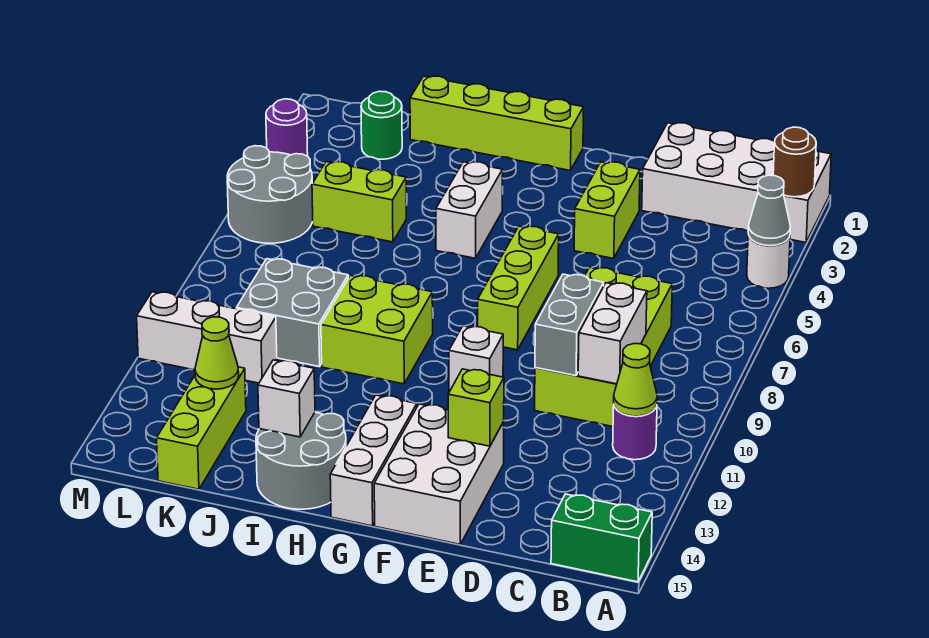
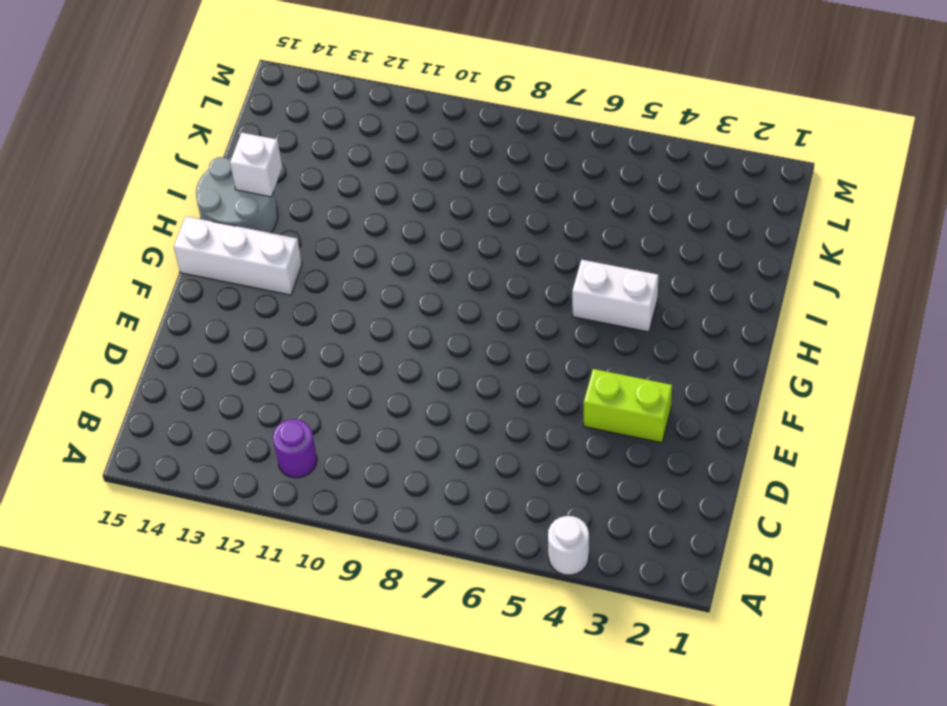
none -> white 2x4 brick [642,123,831,242]
none -> green 1x2 brick [551,494,652,582]
none -> lime 2x4 brick [535,267,672,427]

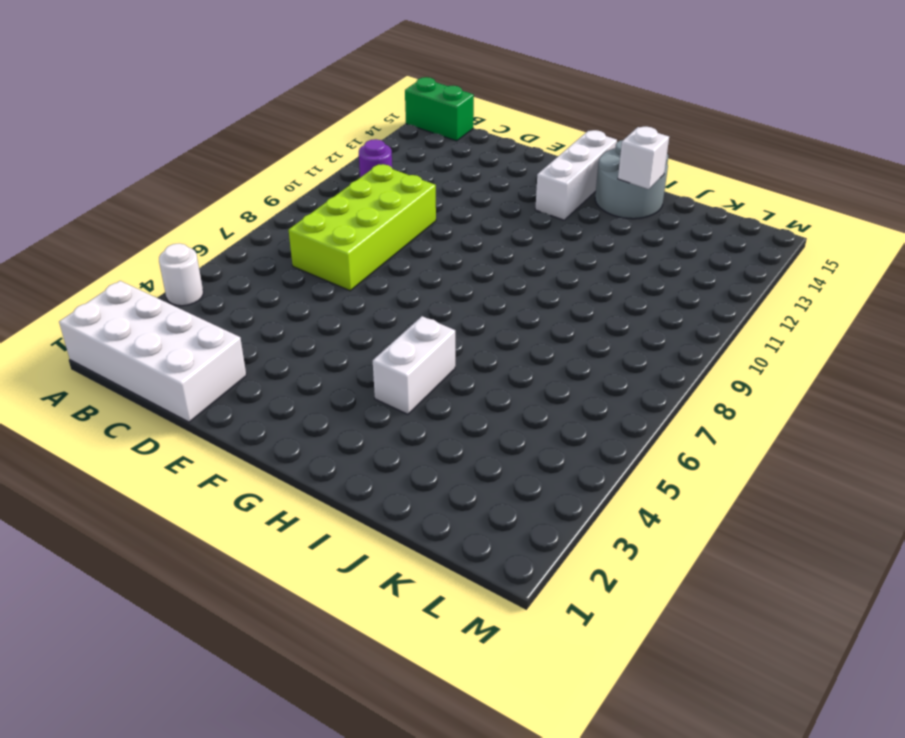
none -> lime 1x2 brick [574,162,640,259]
none -> white 2x3 brick [374,404,504,544]
none -> lime 1x3 brick [478,226,559,350]

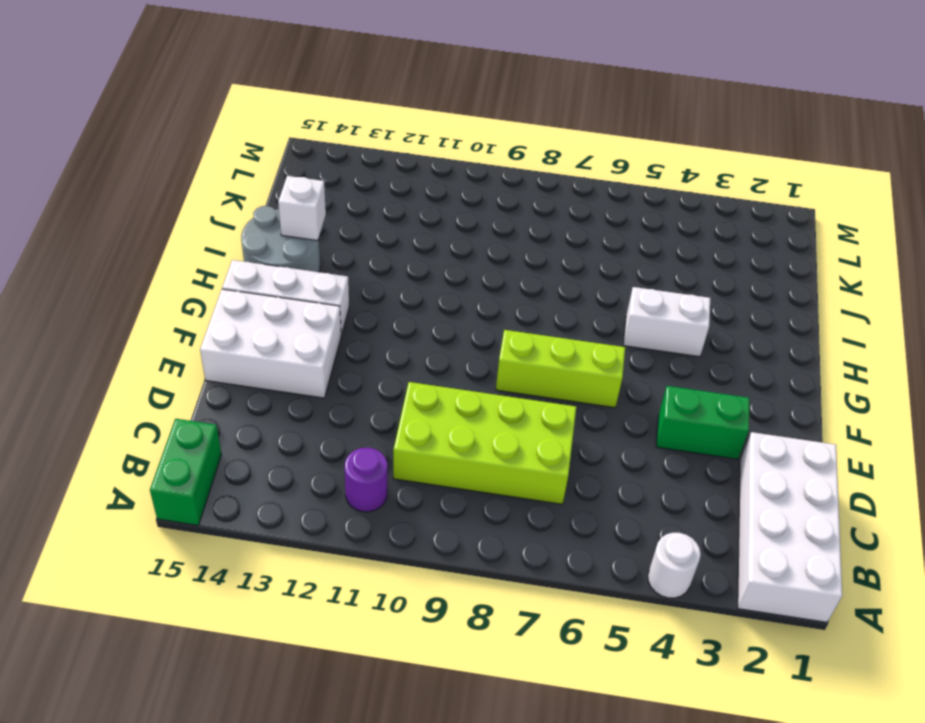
green 1x2 brick [656,386,749,459] -> lime 1x2 brick [574,162,640,259]
none -> white 1x1 brick [449,326,503,392]
none -> lime 1x4 brick [410,76,584,171]
none -> lime 2x2 brick [321,275,433,384]

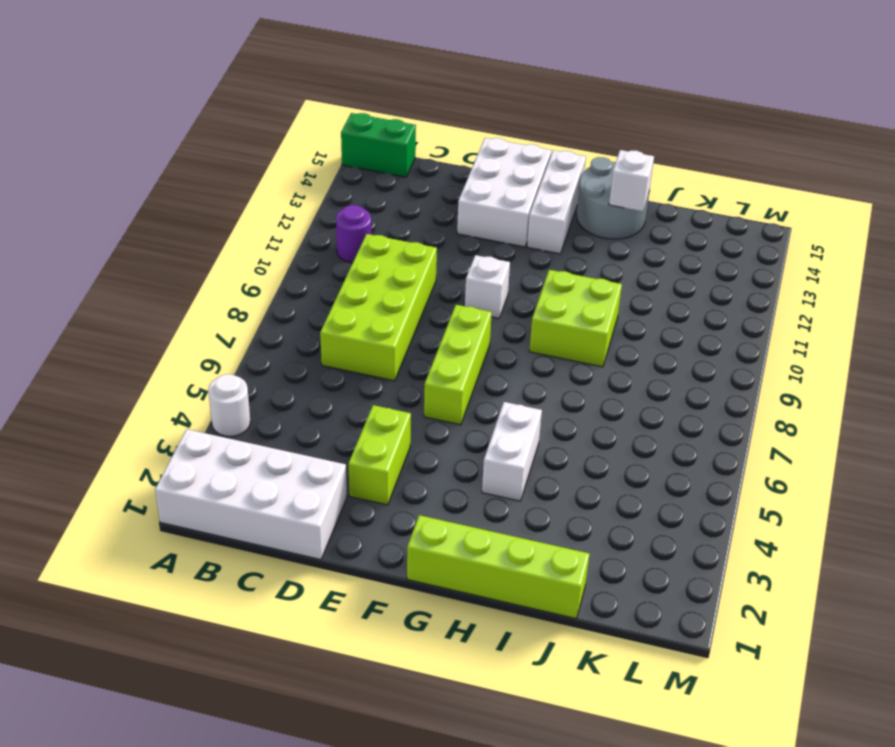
none -> lime 1x2 brick [312,162,406,242]
none -> grey 2x2 brick [236,259,348,367]
none -> green 1x1 round brick [361,91,402,159]

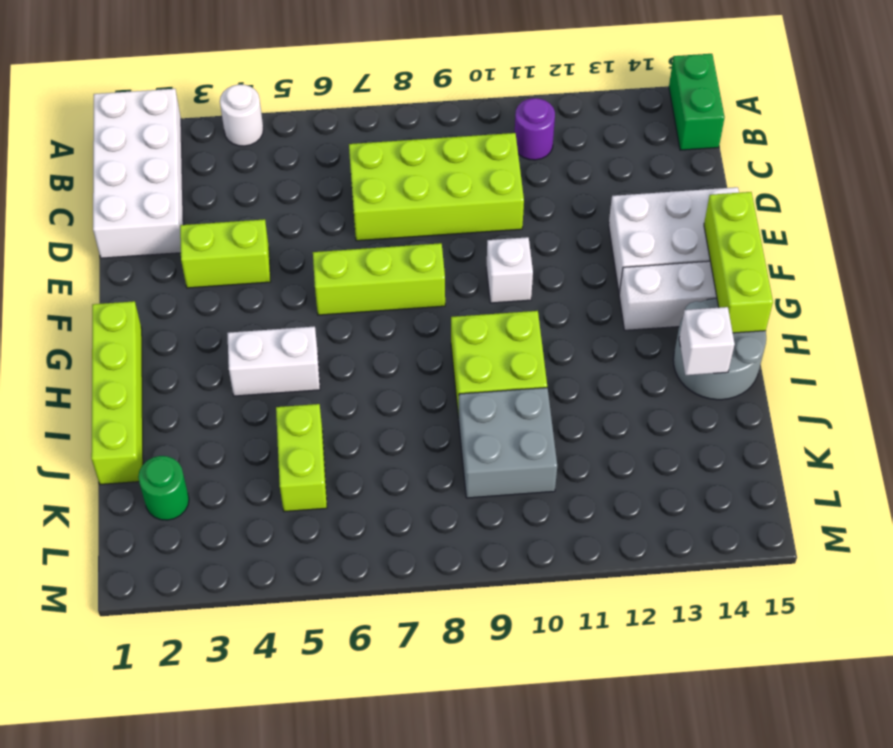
lime 1x3 brick [704,192,773,333] -> lime 1x3 brick turned to [157,367,246,489]
none -> white 1x3 brick [137,292,277,383]
none -> grey 2x2 round brick [227,146,313,243]
none -> purple 1x1 round brick [266,99,308,156]

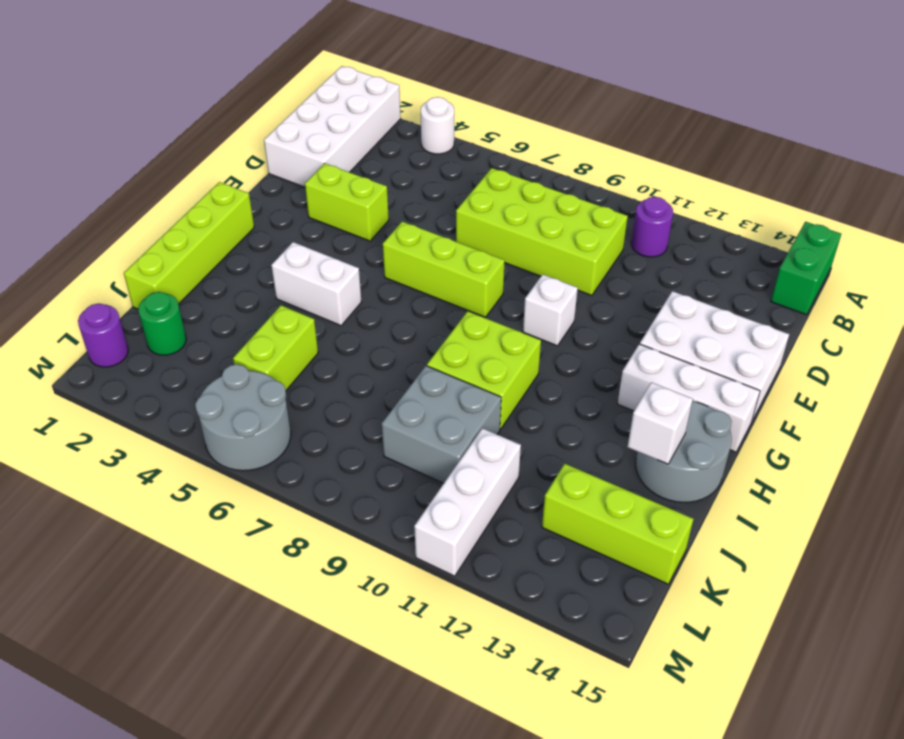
purple 1x1 round brick [78,303,128,367] -> purple 1x1 round brick moved to [266,99,308,156]
none -> brown 1x1 round brick [773,127,816,197]
none -> grey 1x1 cone [748,175,791,246]
none -> lime 1x1 cone [614,344,657,416]

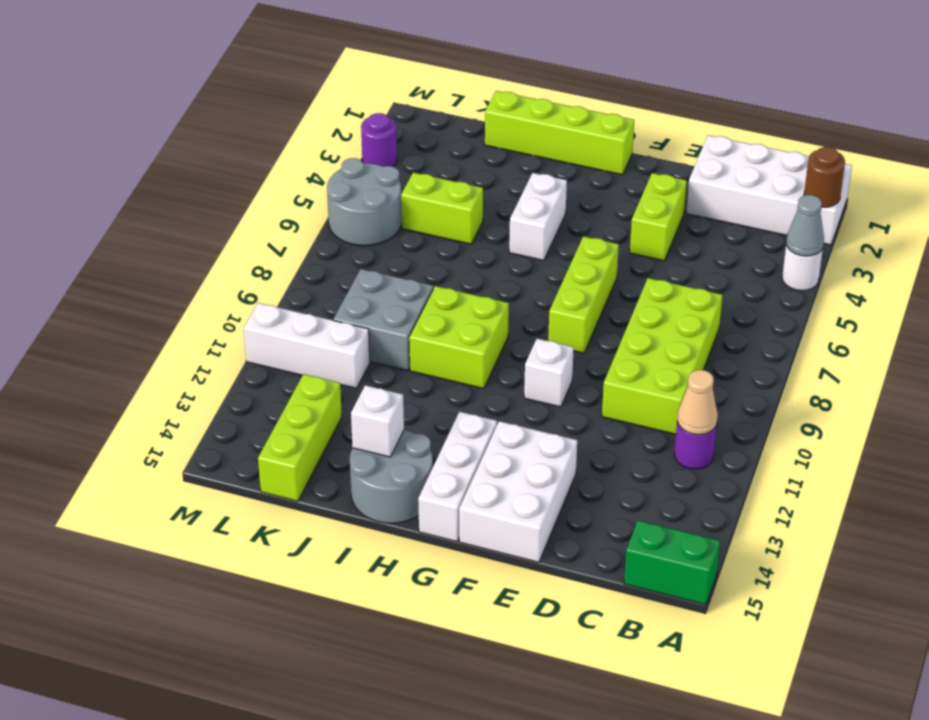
tan 1x1 cone [677,370,718,435] -> lime 1x1 cone [614,344,657,416]
none -> green 1x1 round brick [361,91,402,159]
none -> white 1x2 brick [578,283,647,384]
none -> grey 1x2 brick [535,274,604,376]

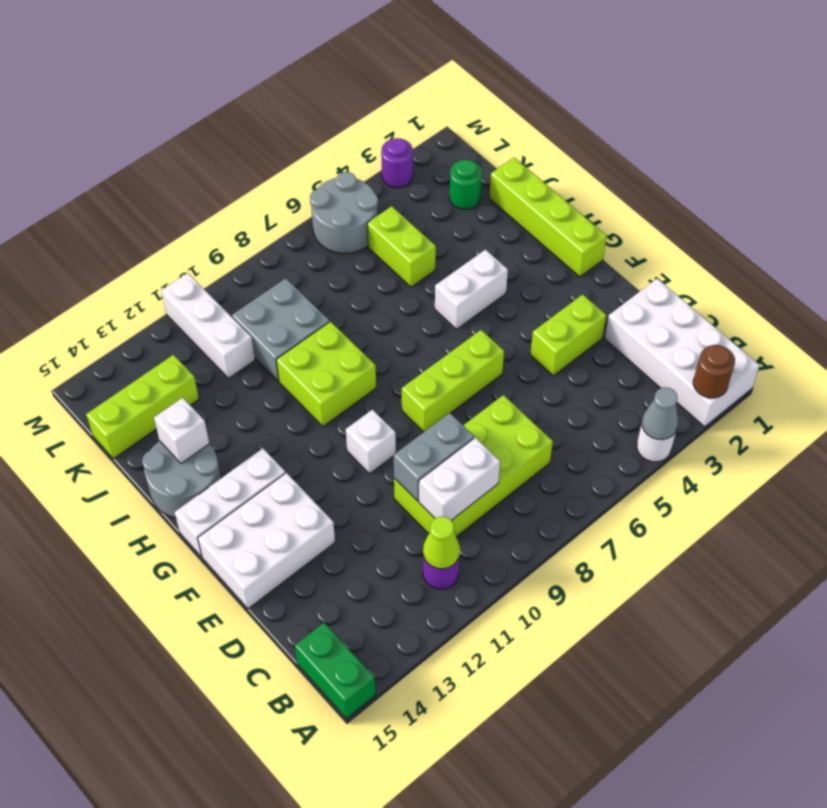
none -> lime 1x1 brick [448,369,504,446]
none -> lime 1x1 cone [195,317,239,389]

